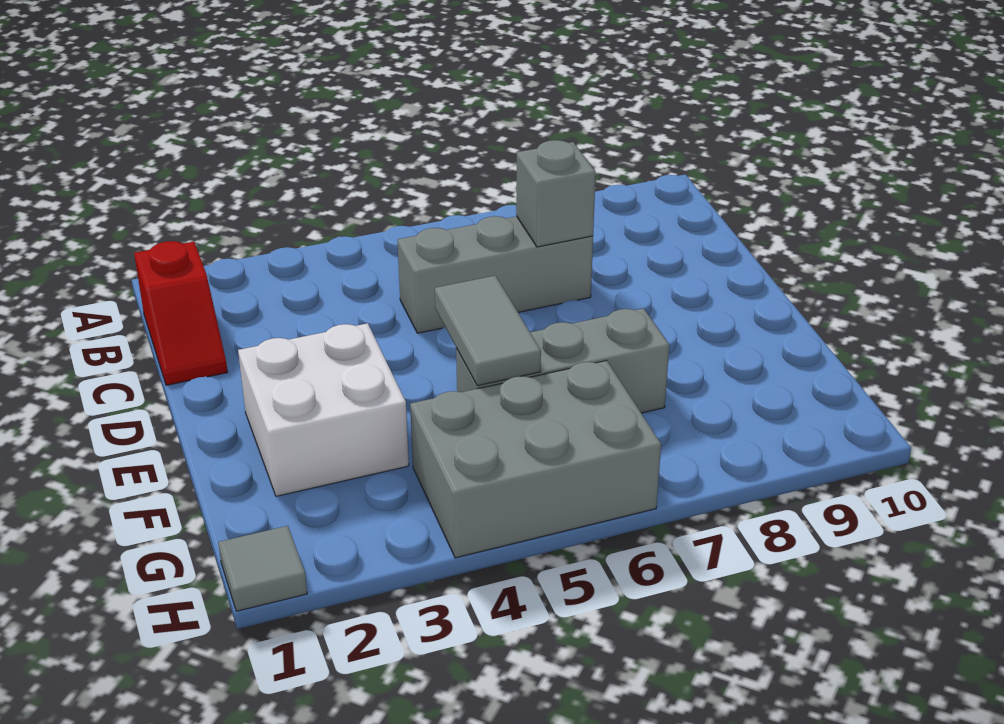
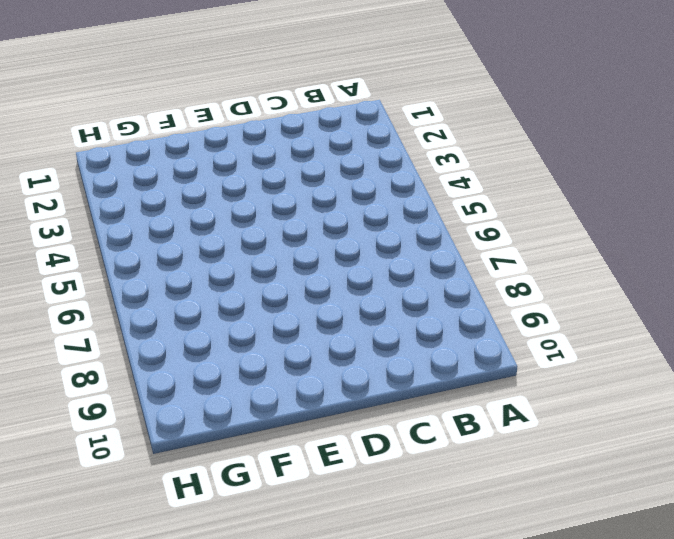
none -> red 1x2 slope [134,241,228,385]
none -> grey 1x3 brick [398,216,593,333]

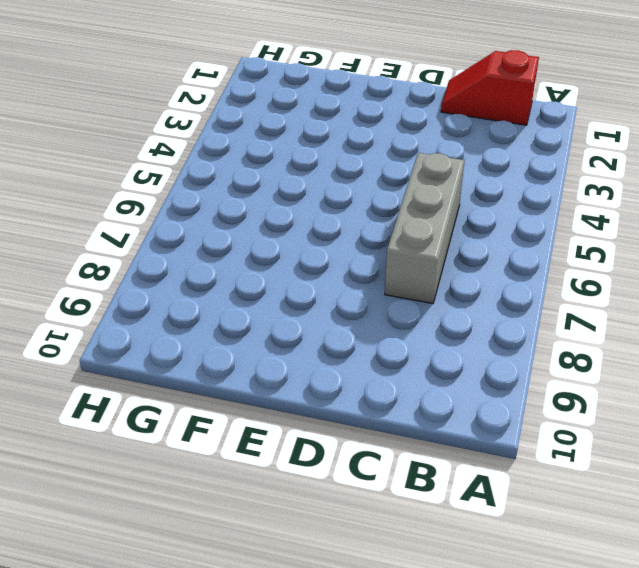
none -> white 2x2 brick [238,323,409,496]
none -> grey 1x3 brick [456,308,669,413]

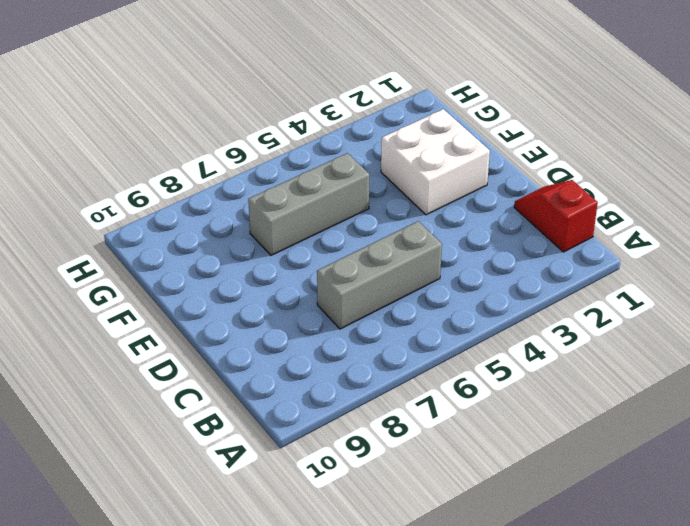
none -> grey 2x3 brick [410,361,661,558]
none -> grey 1x1 tile [218,526,307,611]

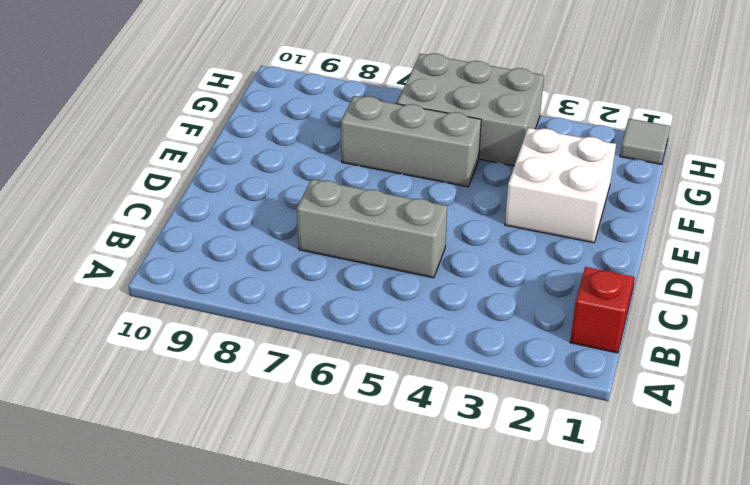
none -> grey 1x1 brick [516,140,596,247]
none -> grey 1x2 tile [435,276,541,386]

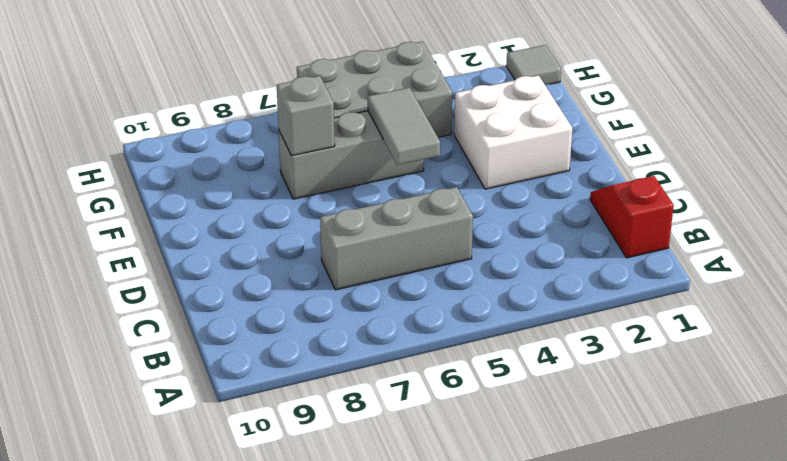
grey 1x1 brick [277,76,335,156] -> grey 1x1 brick moved to [516,140,596,247]

